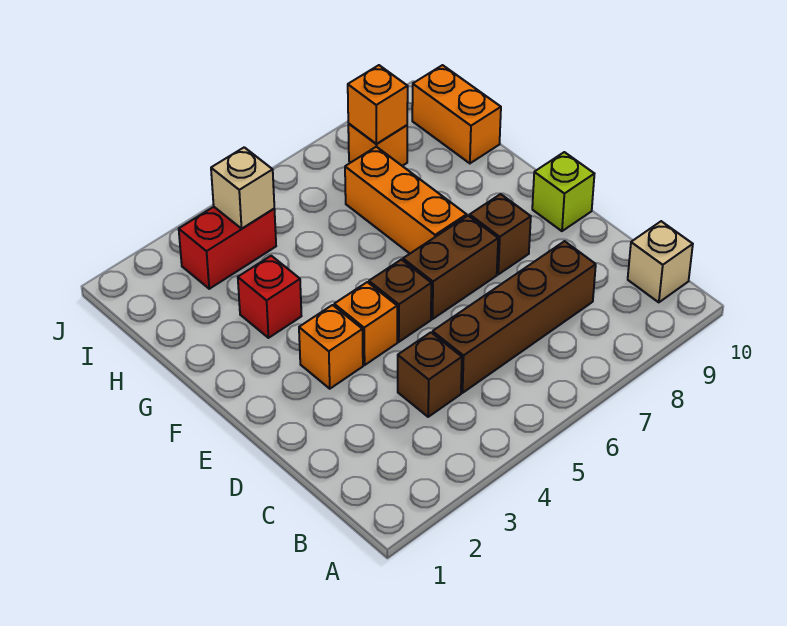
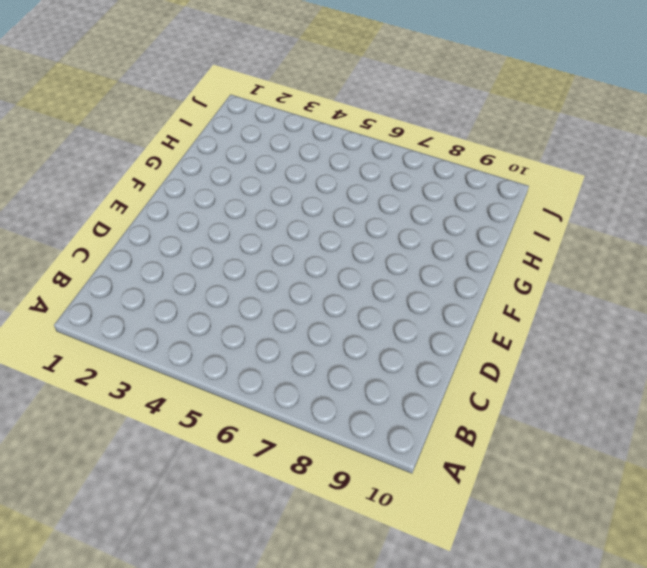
none -> tan 1x1 brick [628,221,693,302]
none -> brown 1x1 brick [398,332,462,417]
none -> brown 1x4 brick [432,241,596,393]

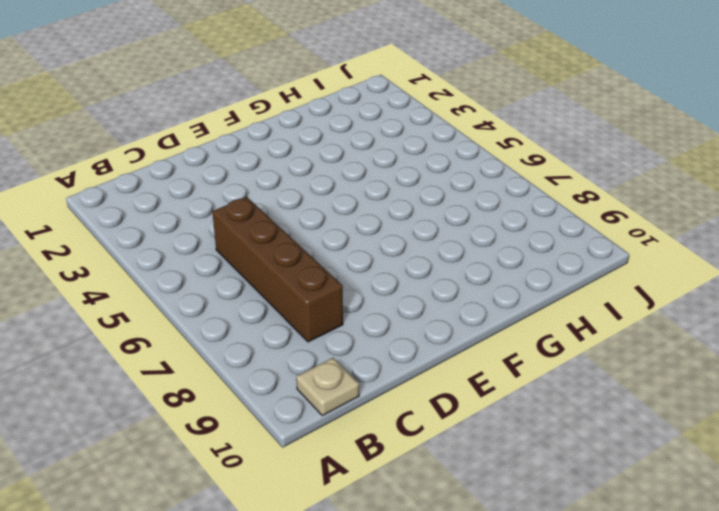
tan 1x1 plate [296,358,359,416] -> tan 1x1 brick [628,221,693,302]
none -> brown 1x1 brick [398,332,462,417]
none -> orange 1x1 brick [299,305,363,389]
none -> orange 1x1 brick [334,282,397,365]

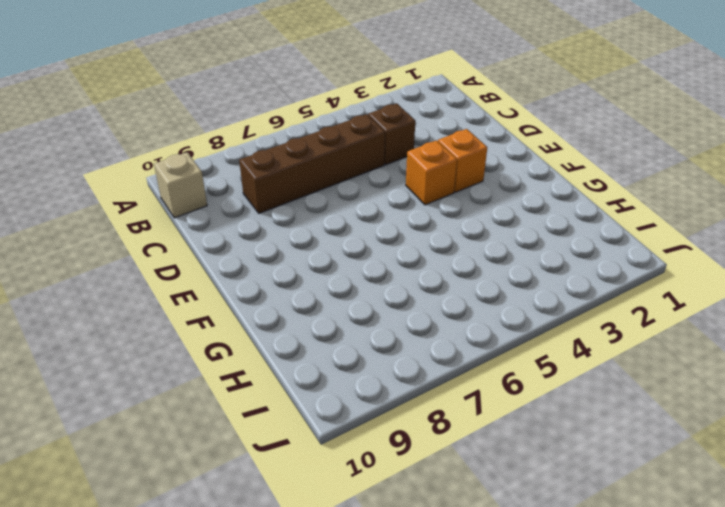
none -> brown 1x1 brick [369,260,431,342]
none -> brown 1x2 brick [403,216,498,319]
none -> brown 1x1 brick [470,194,531,274]

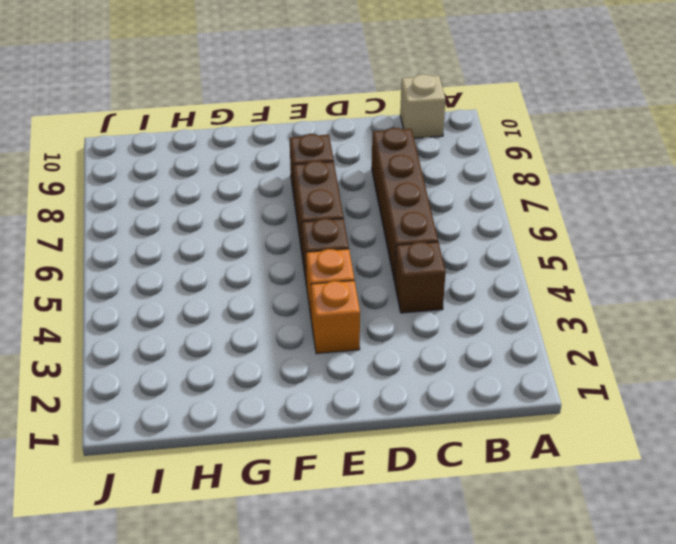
none -> lime 1x1 brick [532,152,594,231]
none -> orange 1x3 brick [345,147,467,253]
none -> red 1x1 brick [238,256,301,338]

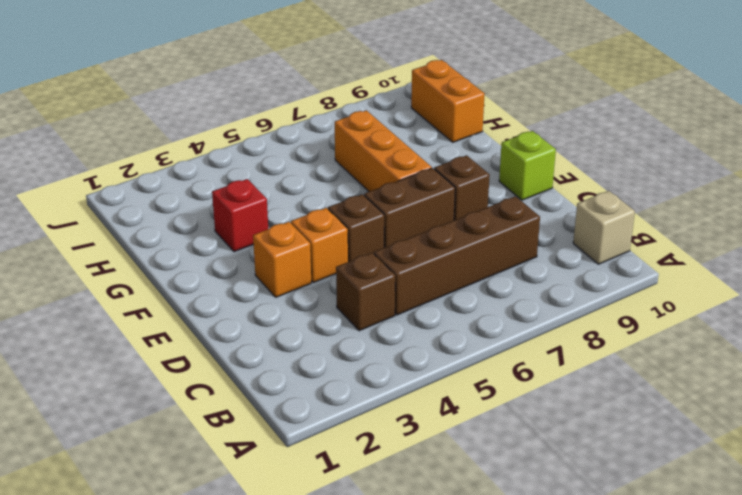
none -> red 1x2 brick [179,207,276,289]
none -> orange 1x1 brick [348,124,407,166]
none -> tan 1x1 brick [211,147,274,229]

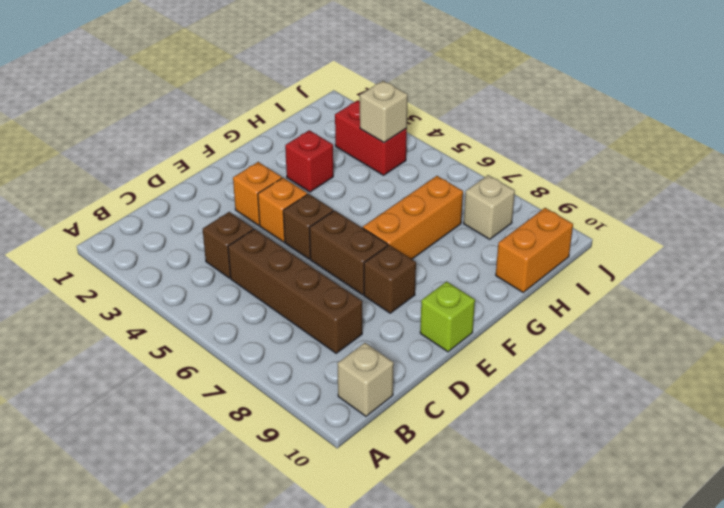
tan 1x1 brick [464,175,515,239] -> orange 1x1 brick [348,124,407,166]
none -> orange 1x1 brick [348,65,408,144]

